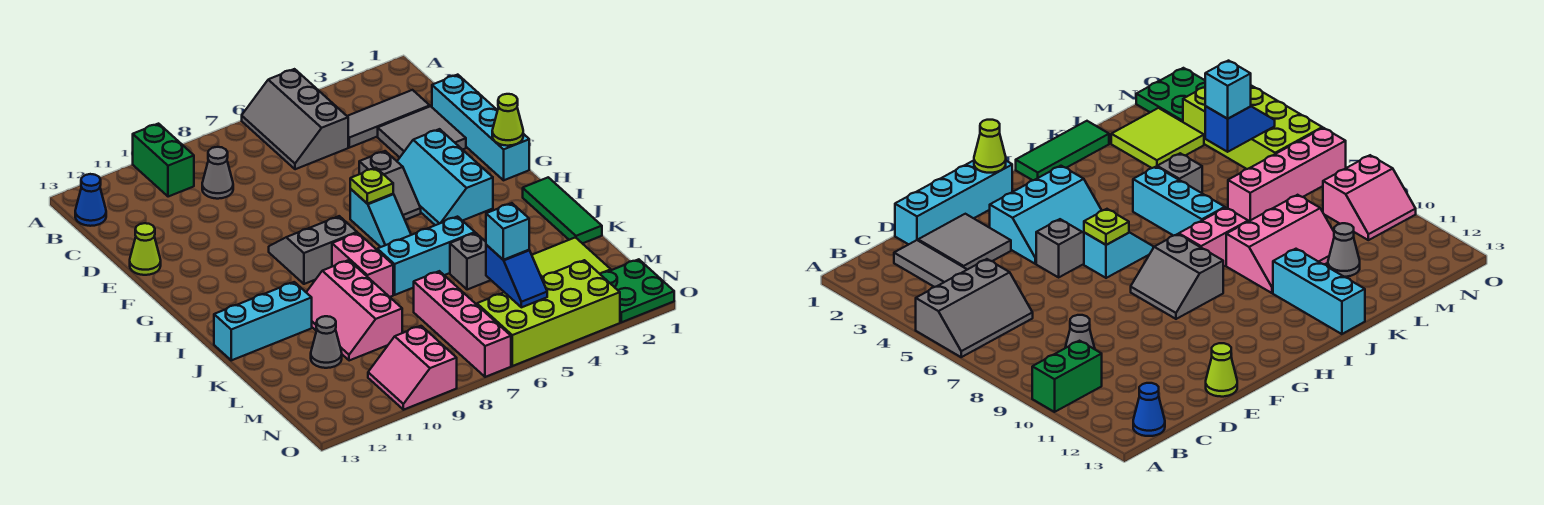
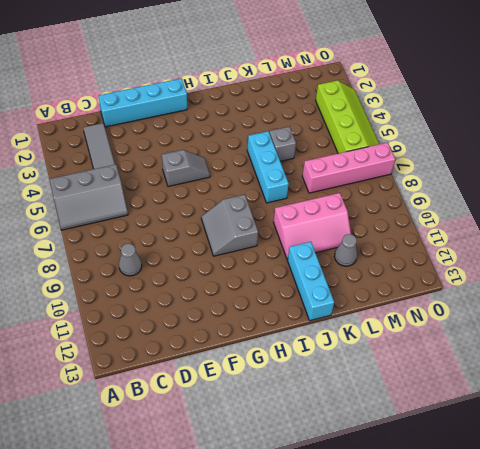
lime 2x4 slope [316,80,379,153] -> lime 2x4 brick [477,260,620,366]
none -> green 1x2 brick [133,124,194,197]
none -> blue 1x1 cone [75,174,106,226]
none -> grey 2x2 tile [378,106,466,157]

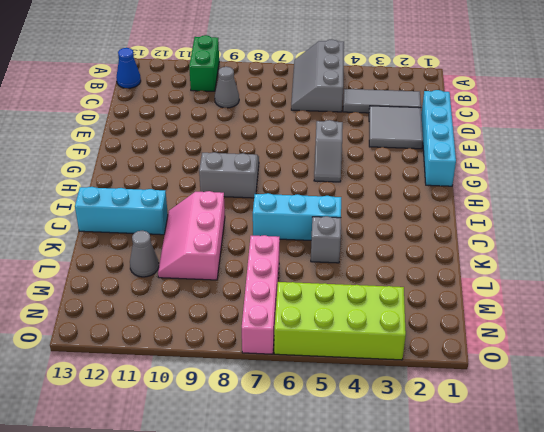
none -> lime 1x1 cone [130,223,161,275]
none -> cyan 2x3 slope [397,129,493,225]
none -> cyan 1x2 slope [350,189,411,247]

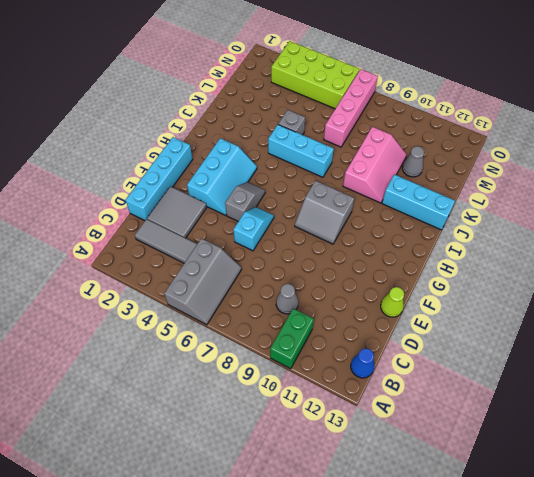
cyan 1x2 slope [233,207,274,251] -> cyan 1x2 slope moved to [350,189,411,247]
none -> green 1x3 tile [523,177,602,244]
none -> pink 1x2 brick [332,233,393,297]
none -> lime 2x2 tile [532,237,611,277]

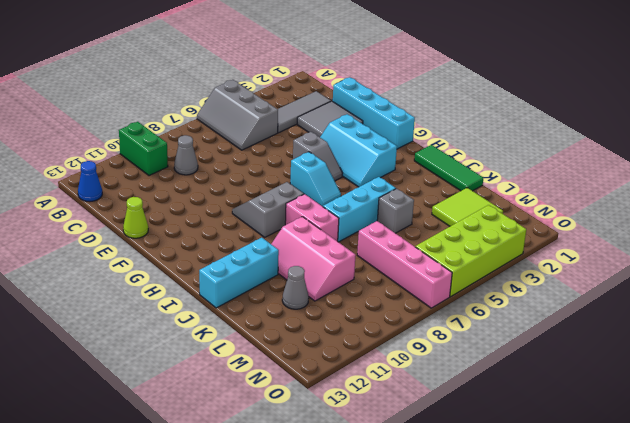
none -> green 2x2 plate [600,259,674,322]
none -> pink 2x2 slope [368,326,457,410]
none -> lime 1x1 cone [492,94,523,146]

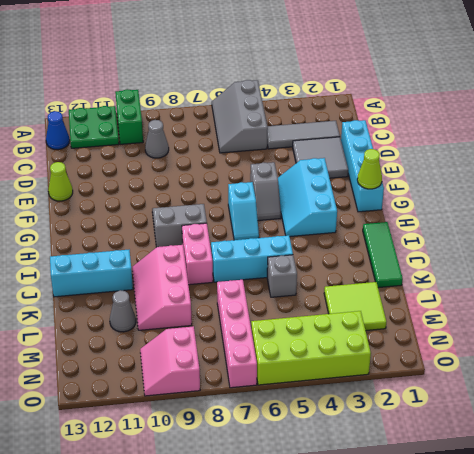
green 2x2 plate [69,106,119,148] -> green 2x2 plate moved to [600,259,674,322]
none -> lime 1x1 plate [350,168,393,204]
none -> blue 1x2 slope [486,245,547,307]
none -> cyan 1x1 brick [486,203,529,260]

